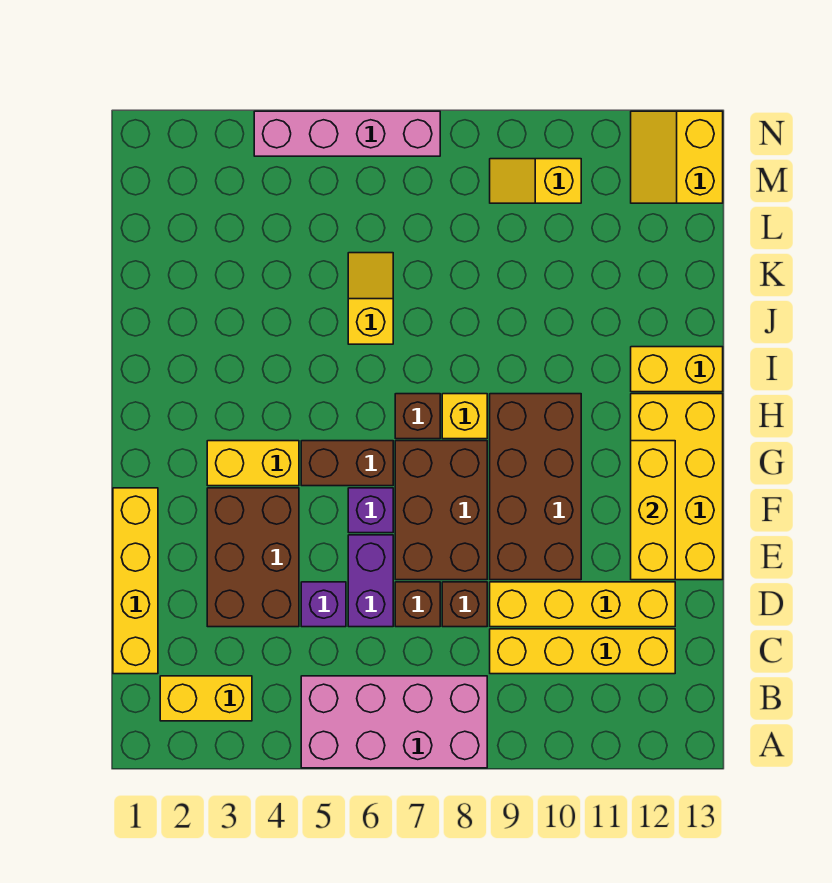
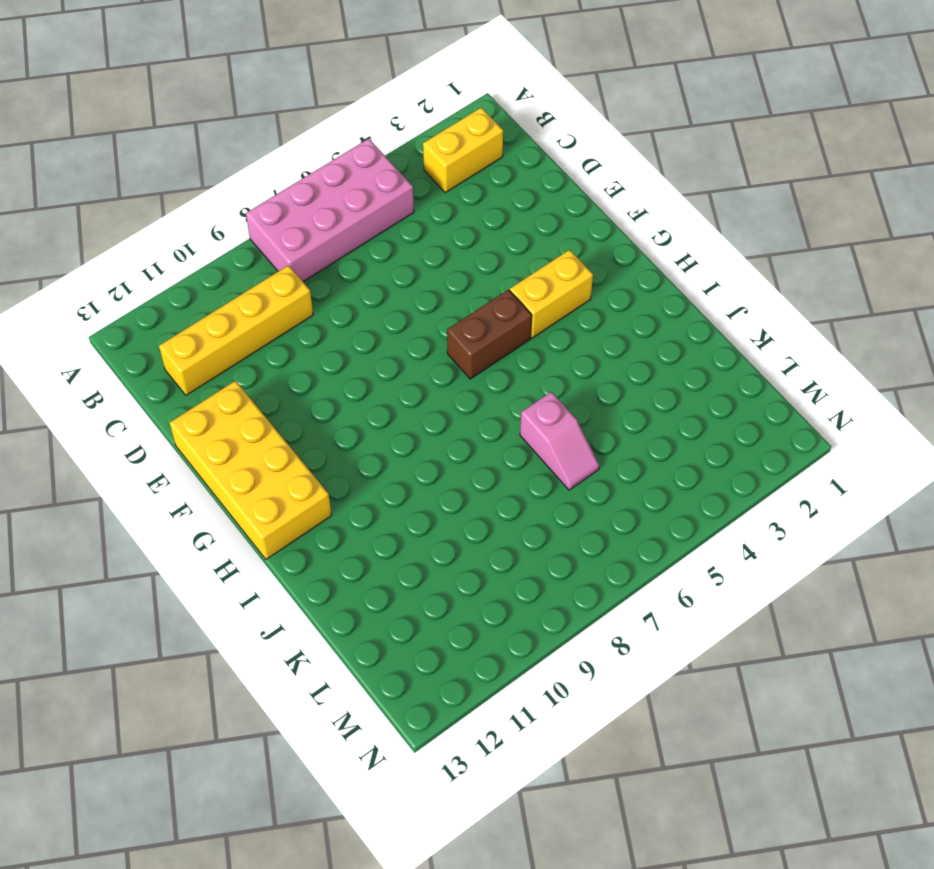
pink 1x2 slope [520,392,599,490] -> yellow 1x2 slope [348,253,393,344]
none -> yellow 1x4 brick [113,488,158,674]
none -> brown 2x3 brick [207,488,299,627]
none -> purple 1x1 brick [301,582,346,627]

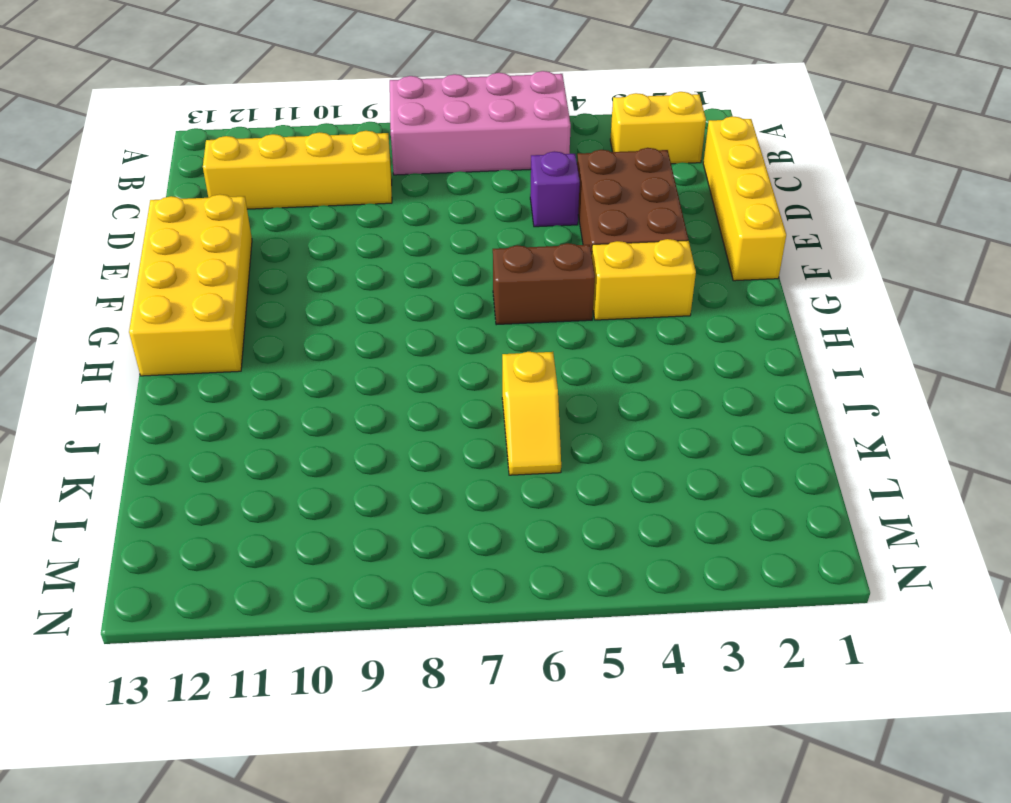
none -> purple 1x2 brick [348,535,393,627]
none -> brown 1x1 brick [395,582,440,627]
none -> brown 1x1 brick [442,582,487,627]

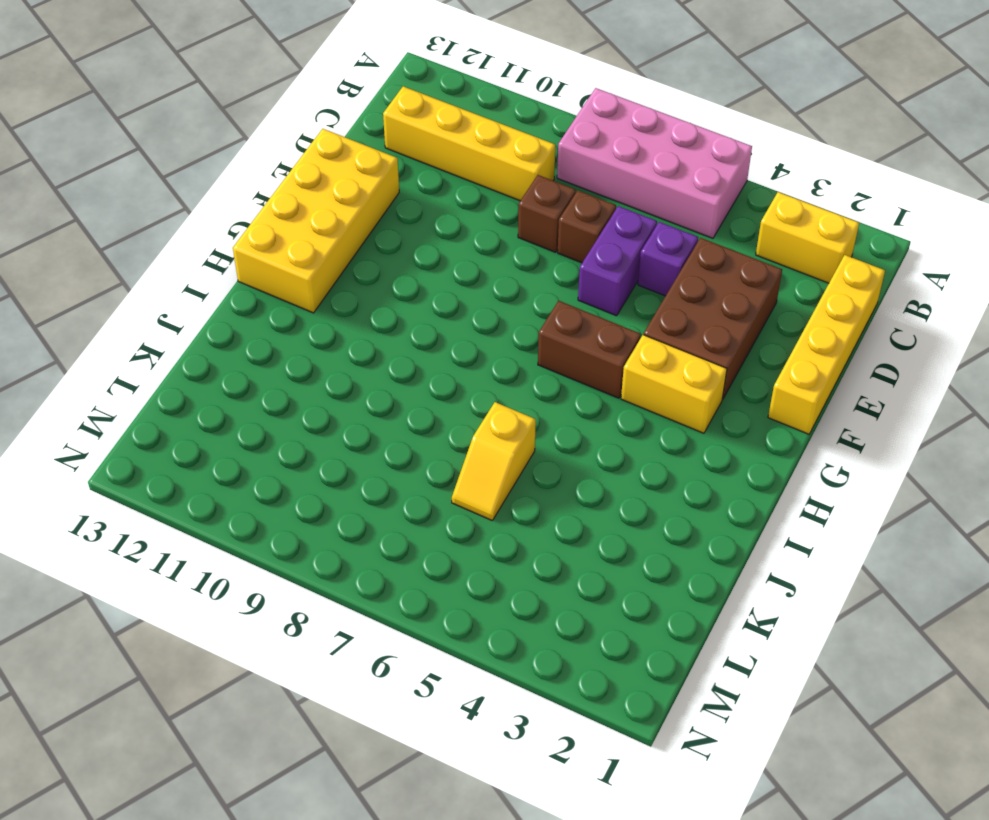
none -> yellow 1x4 brick [490,582,675,627]
none -> brown 2x3 brick [395,441,487,580]
none -> brown 2x4 brick [490,394,581,580]

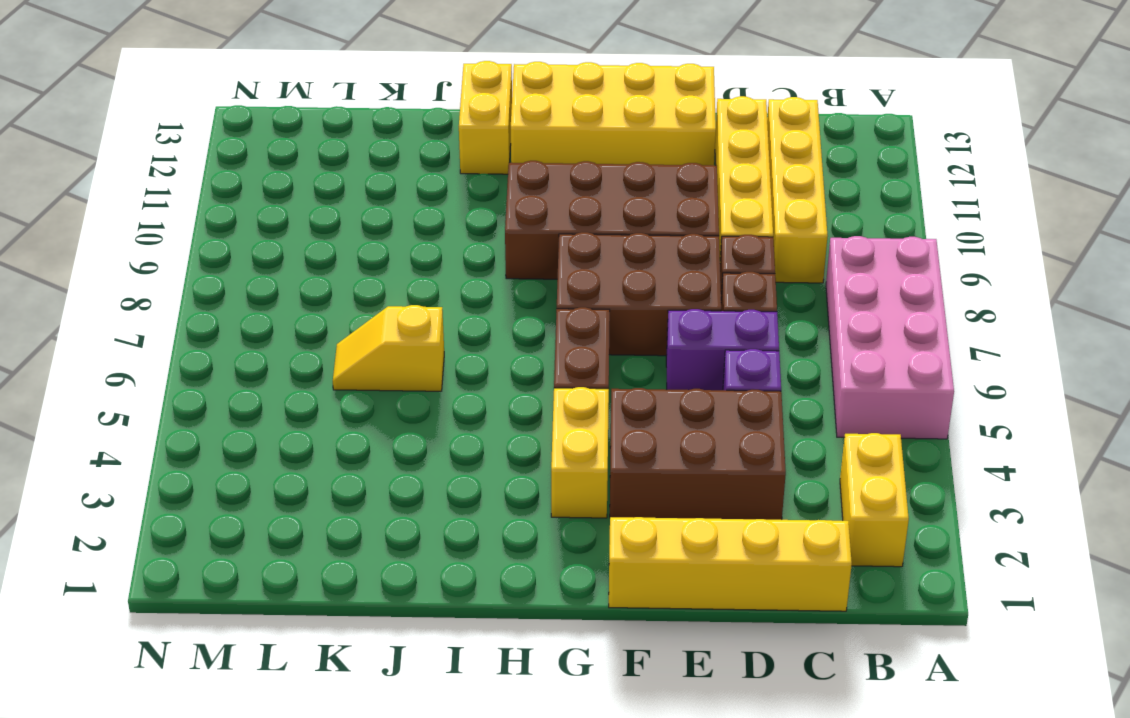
none -> purple 1x1 brick [348,488,393,533]
none -> brown 1x1 brick [395,394,440,439]
none -> yellow 1x1 brick [442,394,487,439]

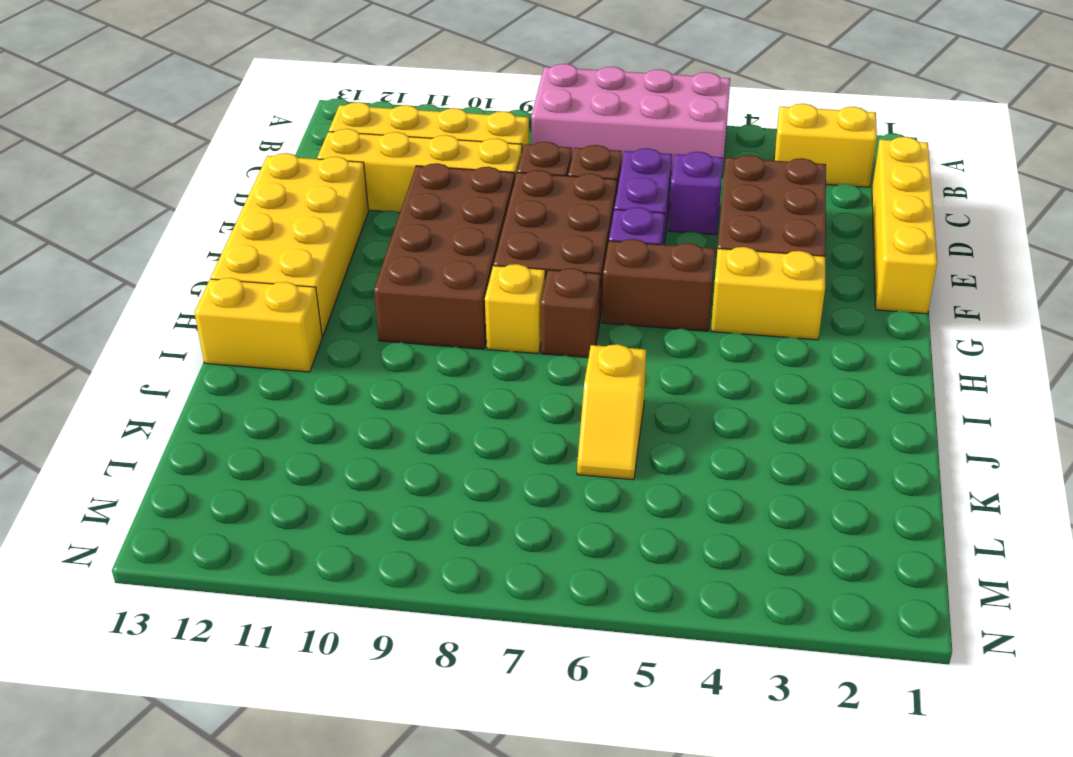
none -> yellow 1x2 slope [490,159,581,203]
none -> yellow 2x2 slope [631,111,723,203]
none -> pink 1x4 brick [254,111,440,156]

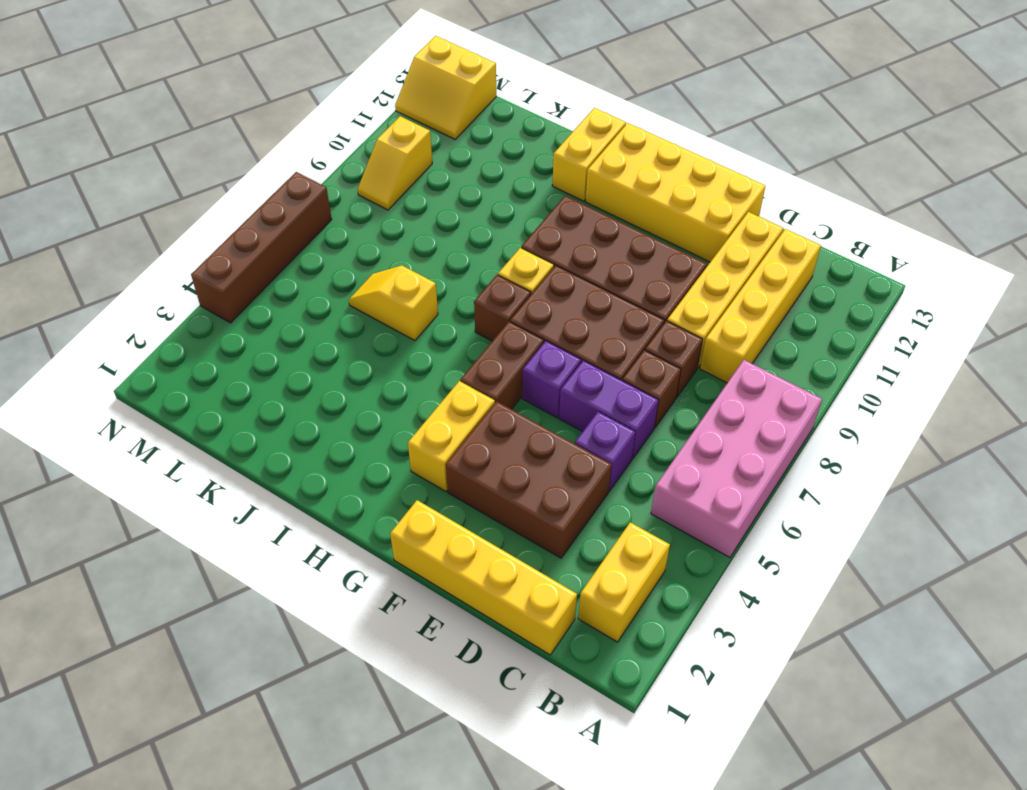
brown 1x4 brick [191,172,332,323] -> pink 1x4 brick [254,111,440,156]
none -> yellow 1x3 brick [631,441,675,580]

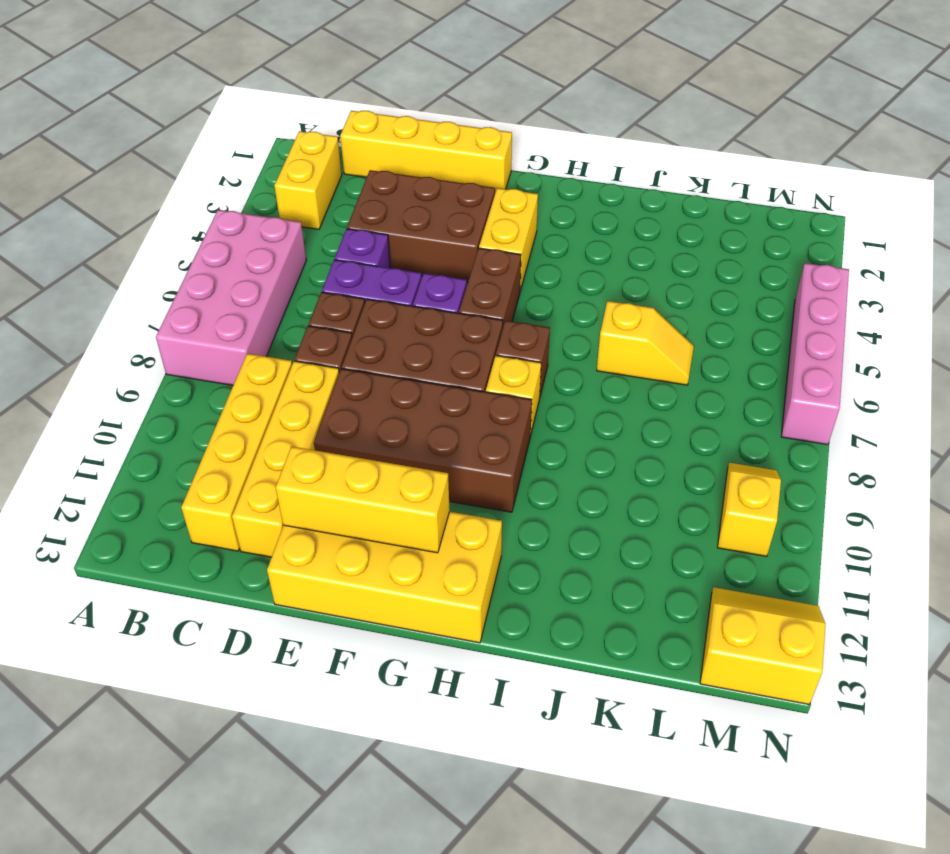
none -> yellow 1x2 brick [631,347,723,392]

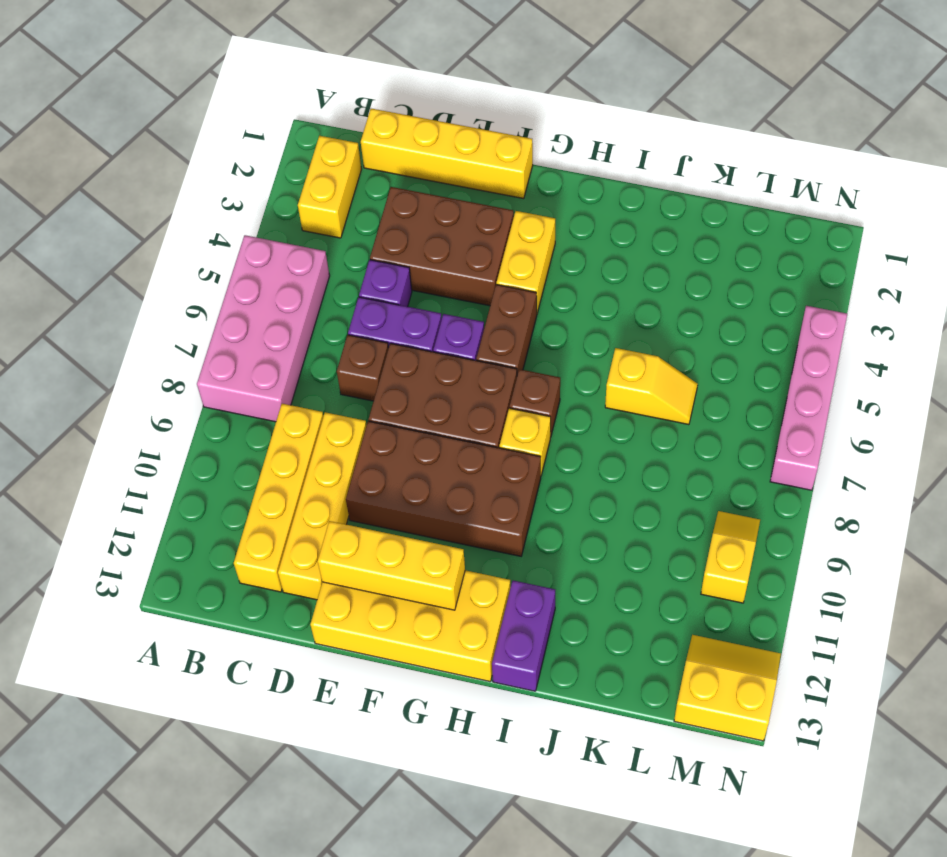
purple 1x2 brick [492,581,555,691] -> yellow 1x2 brick [631,347,723,392]
none -> brown 1x1 brick [442,582,487,627]

